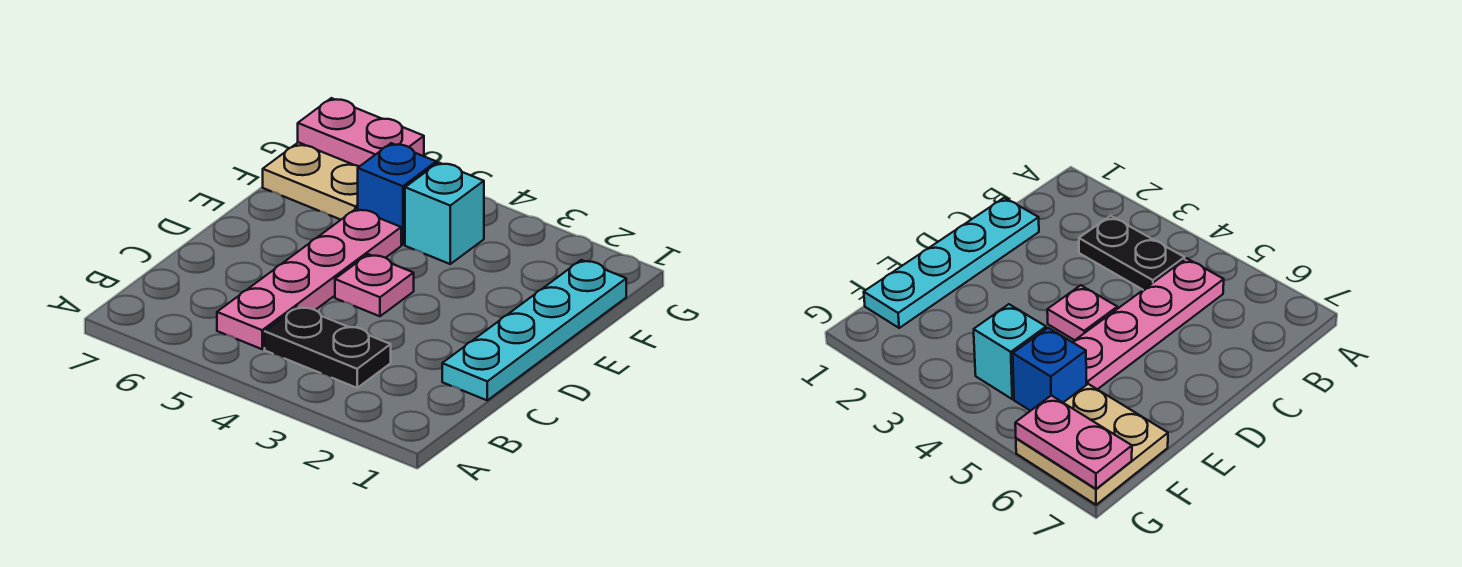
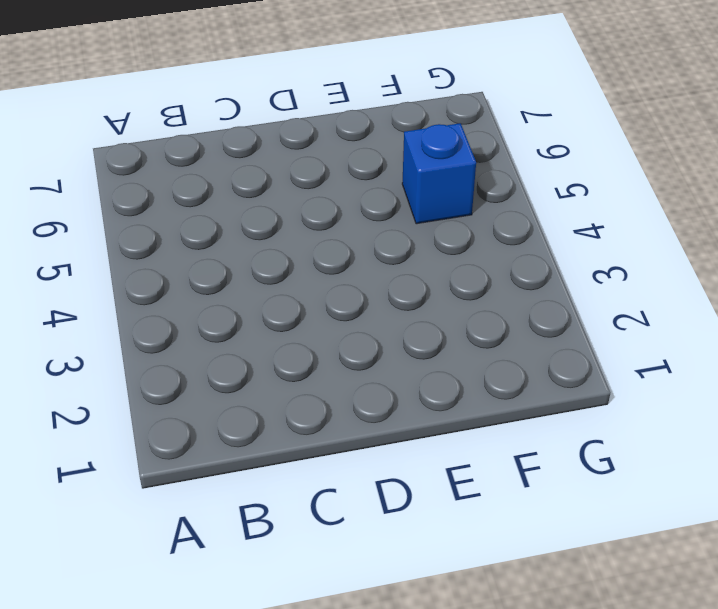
none -> black 1x2 plate [265,307,391,388]
none -> pink 1x4 plate [217,209,401,349]

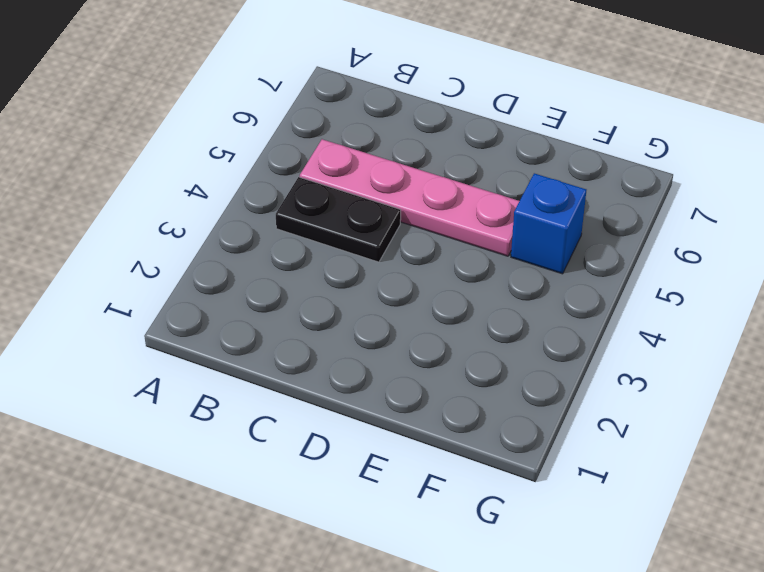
black 1x2 plate [276,177,401,262] -> black 1x2 plate turned to [265,307,391,388]
none -> cyan 1x4 plate [442,260,626,400]
none -> pink 1x1 plate [335,254,414,316]

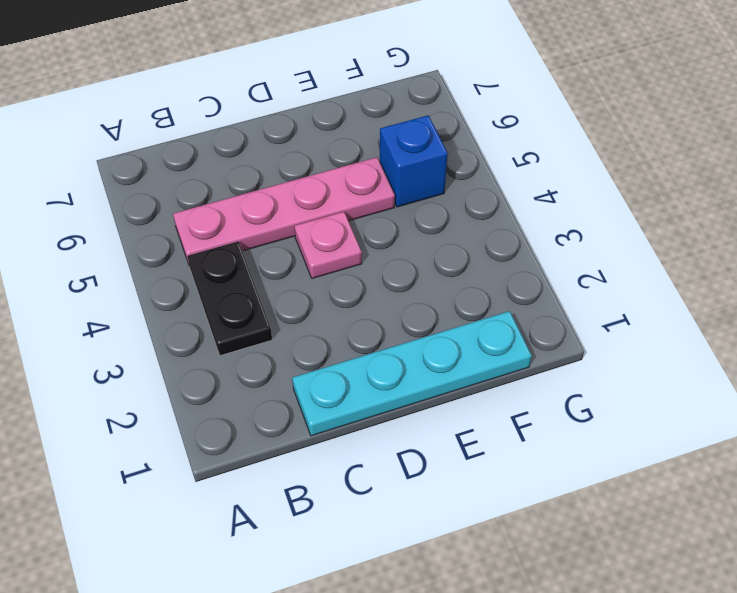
none -> cyan 1x1 brick [405,162,484,264]
none -> tan 2x2 plate [263,142,424,220]

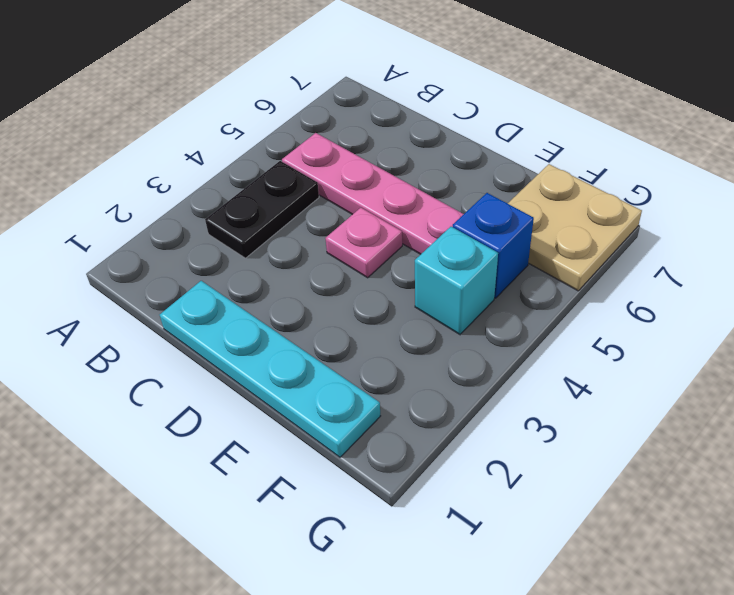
none -> pink 1x2 plate [298,98,424,166]

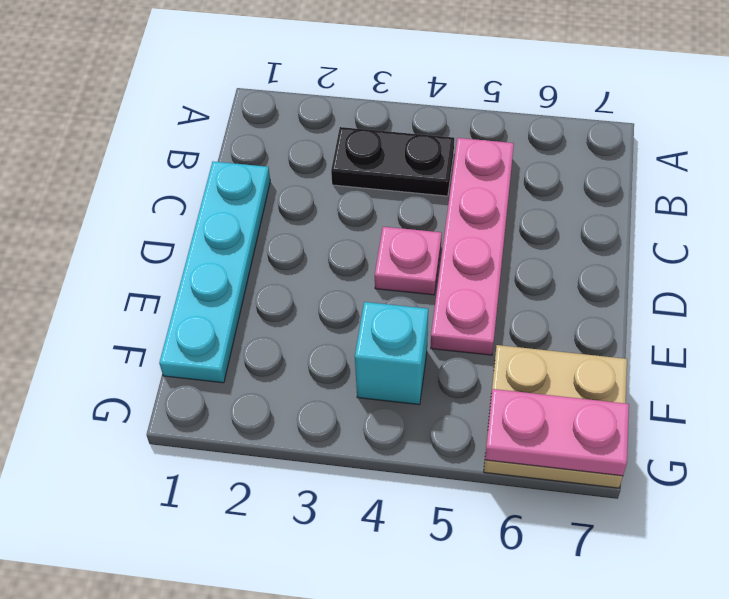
none -> blue 1x1 brick [358,143,436,245]

